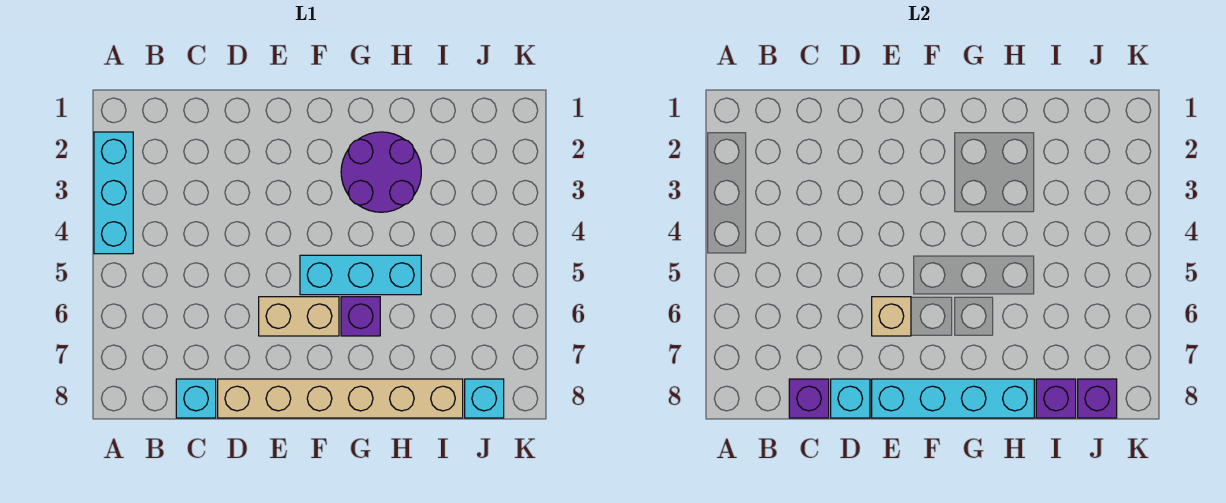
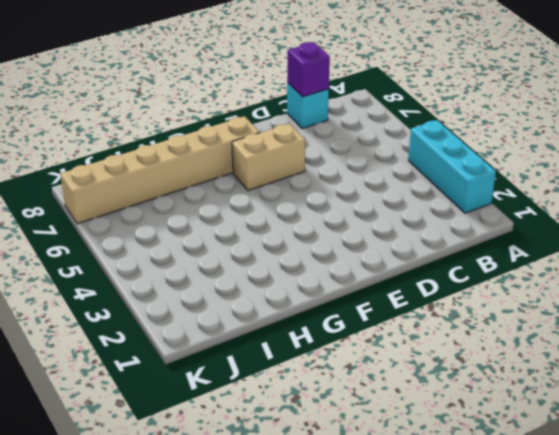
tan 1x6 brick [61,116,260,224] -> tan 1x6 brick moved to [218,379,463,418]
none -> cyan 1x3 brick [300,255,421,295]
none -> purple 2x2 round brick [341,132,421,212]
none -> purple 1x1 brick [341,297,380,336]

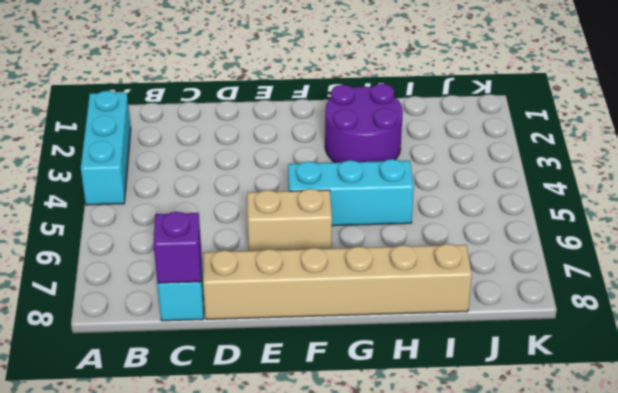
none -> purple 1x1 brick [341,297,380,336]
none -> cyan 1x1 brick [465,379,504,418]
none -> cyan 1x1 brick [831,379,870,418]

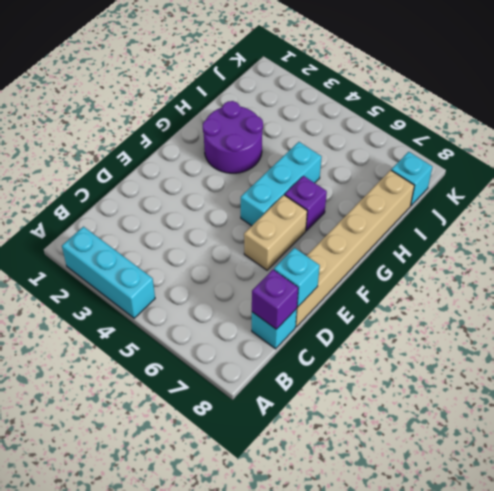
none -> tan 1x1 brick [872,297,911,336]
none -> cyan 1x4 brick [872,379,1034,418]
none -> purple 1x1 brick [1036,379,1076,418]

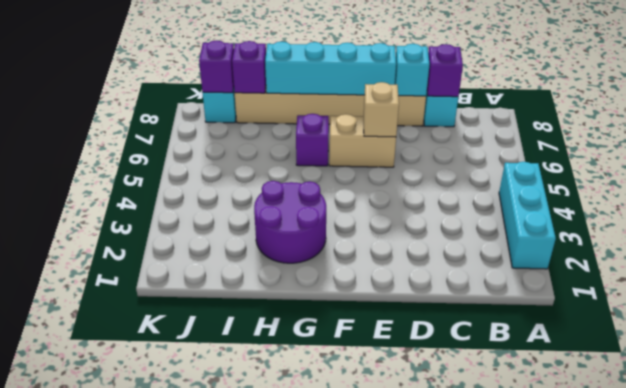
none -> cyan 1x3 brick [300,255,421,295]

